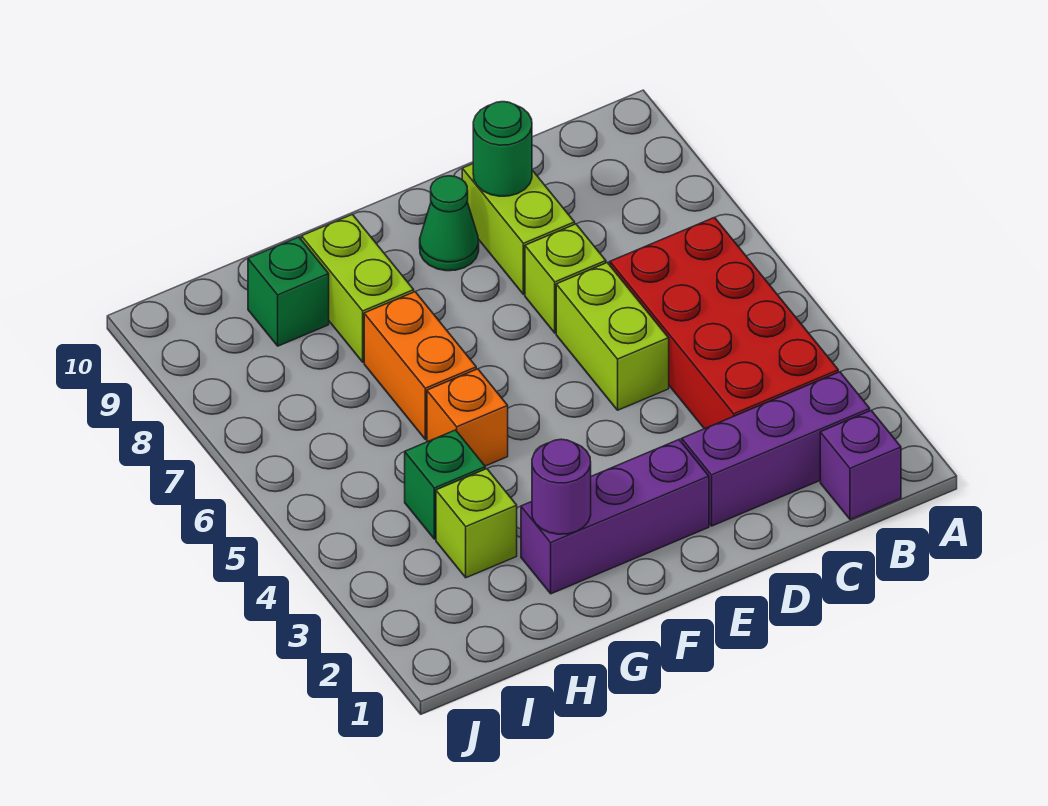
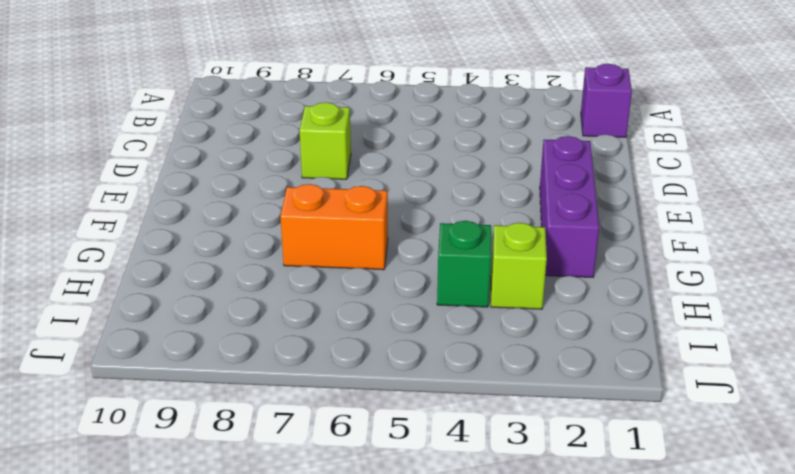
none -> purple 1x3 brick [682,372,870,526]
none -> red 2x4 brick [610,217,838,429]
none -> lime 1x2 brick [556,263,669,410]

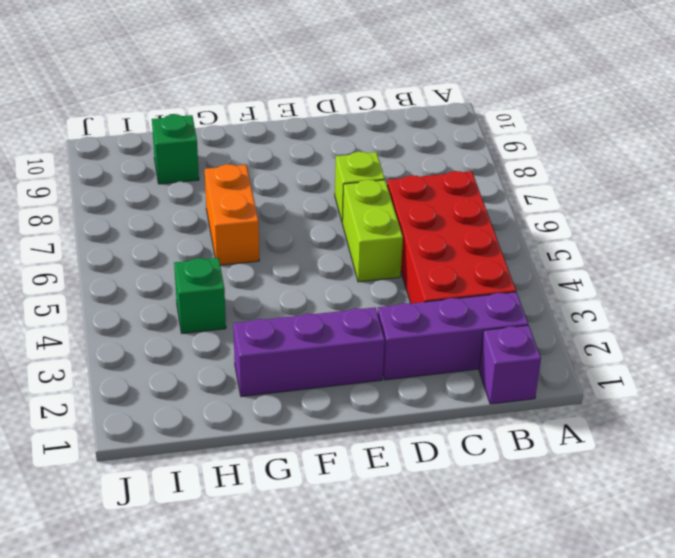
none -> lime 1x2 brick [462,164,575,295]
none -> green 1x1 cone [420,176,479,271]
none -> orange 1x1 brick [427,369,508,466]

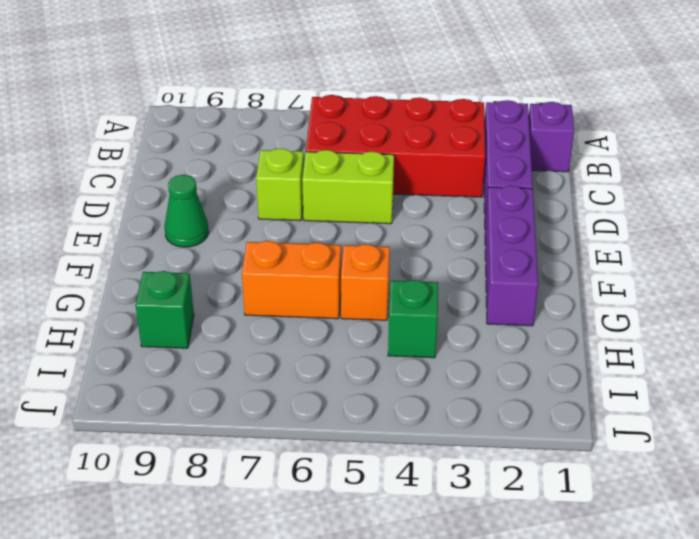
none -> lime 1x2 brick [462,164,575,295]
none -> lime 1x2 brick [301,214,414,362]
none -> lime 1x1 brick [436,469,517,578]

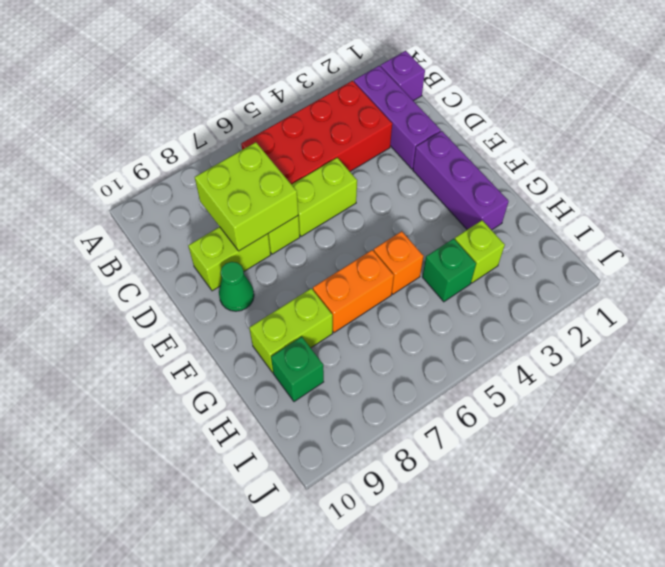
lime 2x2 brick [195,142,298,251] -> none
none -> green 1x1 round brick [473,102,532,196]
none -> purple 1x1 round brick [532,439,591,534]

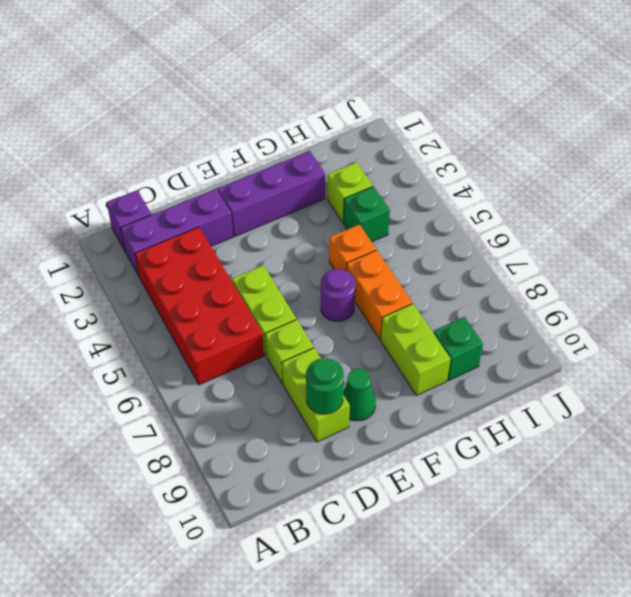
purple 1x1 round brick [321,269,355,321] -> purple 1x1 round brick moved to [532,439,591,534]

